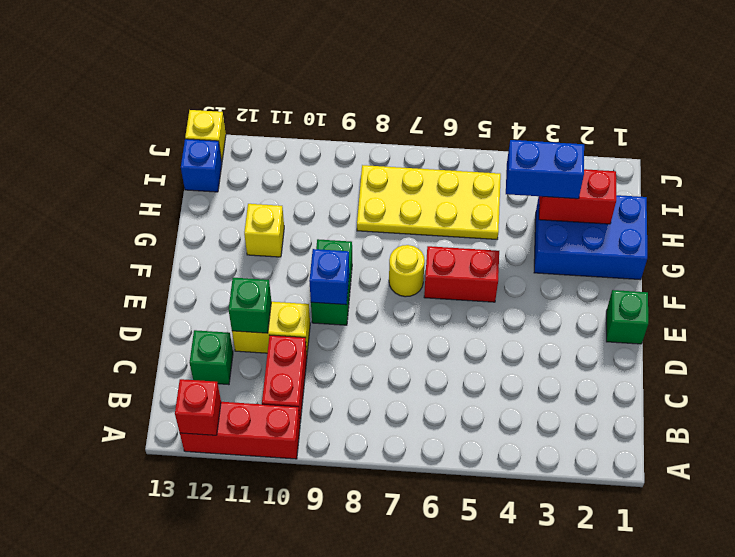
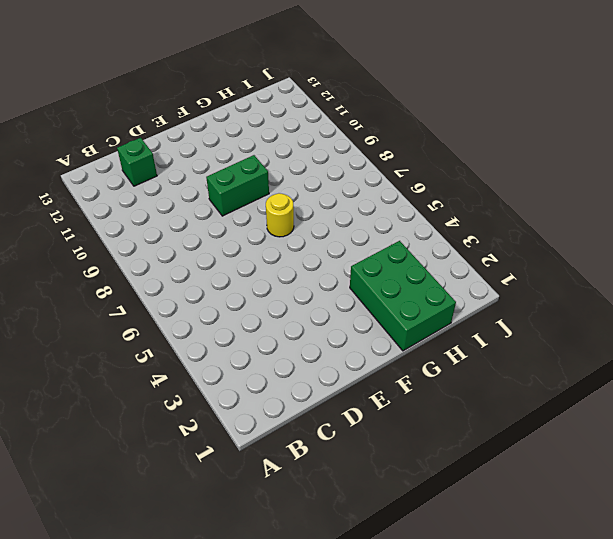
green 2x3 brick [350,241,456,351] -> blue 2x3 brick [534,195,647,280]
none -> red 1x3 brick [180,402,300,459]
none -> red 1x2 brick [262,335,307,422]
none -> yellow 1x2 brick [232,302,310,353]

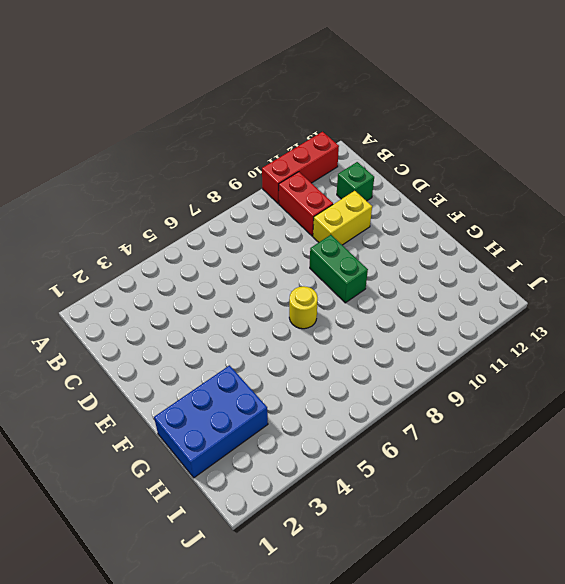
none -> green 1x1 brick [606,290,648,344]
none -> red 1x2 brick [424,246,499,302]
none -> yellow 1x1 brick [244,204,284,257]

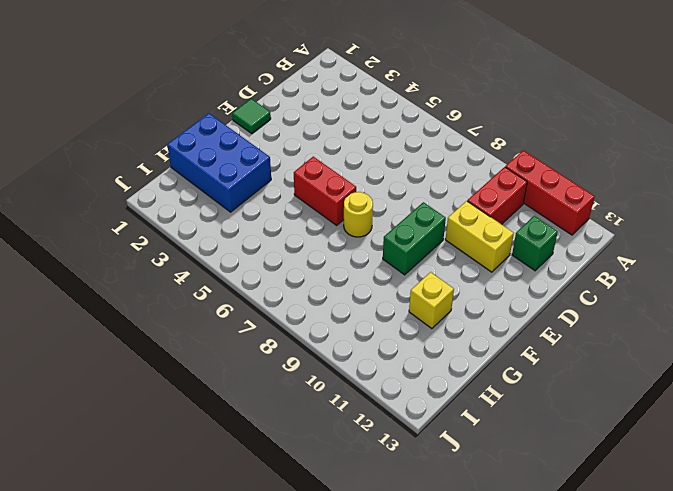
green 1x1 tile [232,99,271,133] -> green 1x1 brick [606,290,648,344]
none -> yellow 2x4 plate [357,165,501,239]
none -> blue 1x1 brick [181,139,222,192]
none -> yellow 1x1 brick [185,110,226,161]

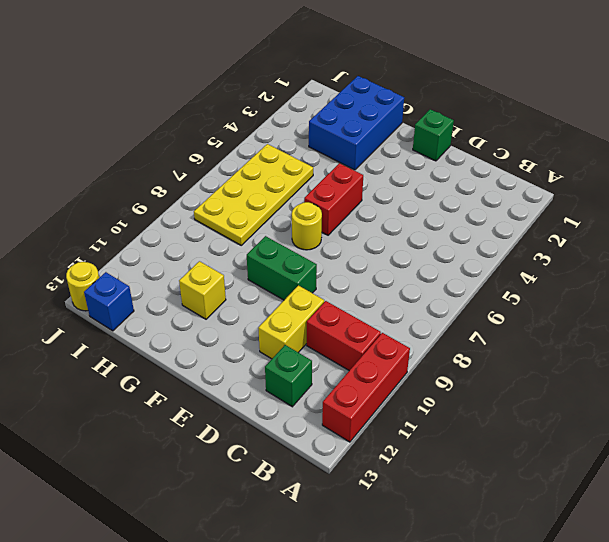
yellow 1x1 round brick [66,262,99,311] -> yellow 1x1 brick [185,110,226,161]
none -> red 1x1 brick [175,379,221,435]
none -> green 1x1 brick [229,278,271,333]
none -> blue 1x1 brick [309,249,349,305]

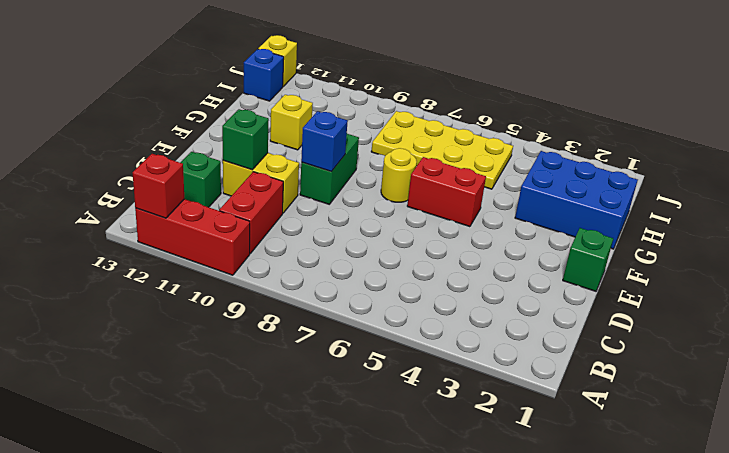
none -> red 1x2 brick [539,169,616,224]
none -> blue 1x2 brick [506,140,584,199]

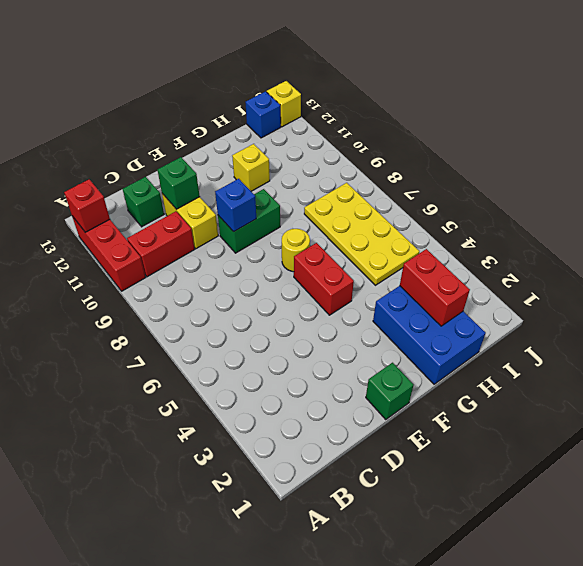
none -> blue 1x2 brick [506,140,584,199]

